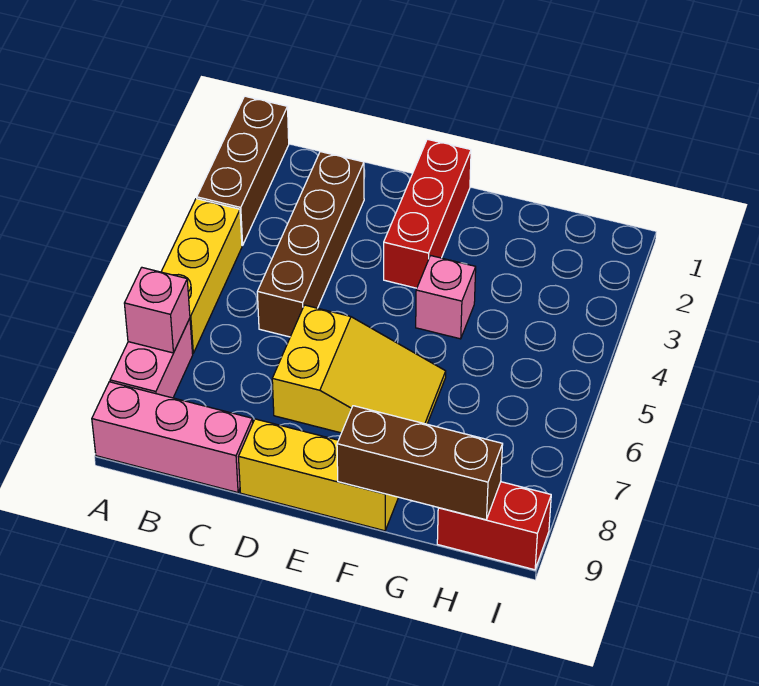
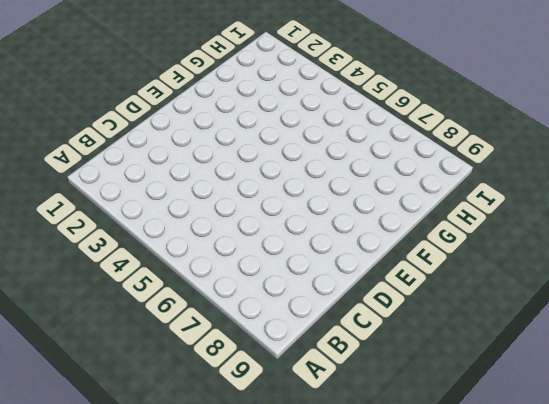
none -> brown 1x3 brick [197,96,289,246]
none -> yellow 1x3 brick [161,199,242,353]
none -> pink 1x2 brick [110,319,193,398]

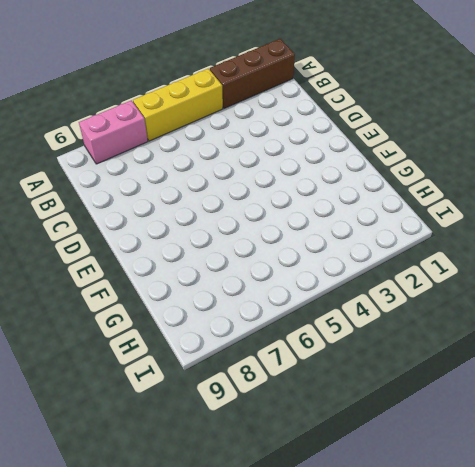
none -> pink 1x3 brick [92,382,253,493]
none -> brown 1x4 brick [257,152,364,337]
none -> yellow 2x3 slope [272,305,446,433]

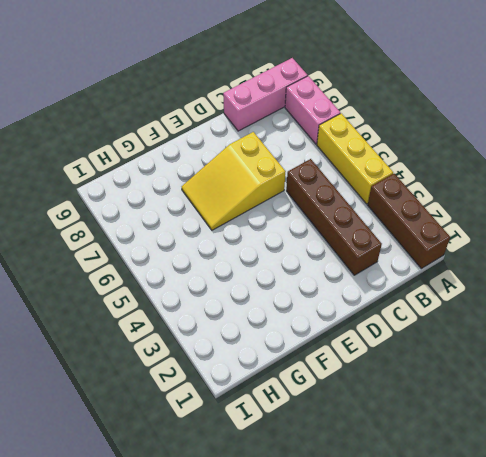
none -> yellow 1x3 brick [238,419,398,531]
none -> red 1x3 brick [384,139,471,288]
none -> pink 1x1 brick [416,256,476,339]

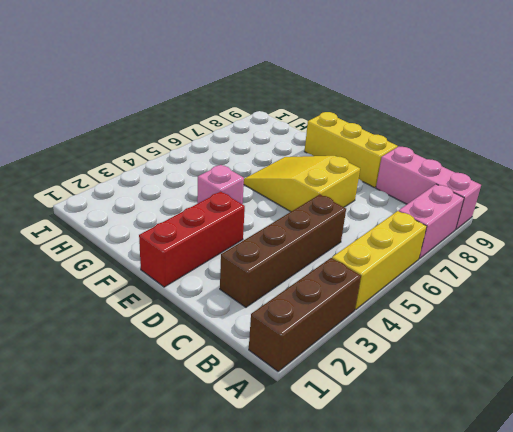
none -> red 1x2 brick [437,482,551,570]
none -> pink 1x1 brick [124,268,190,353]
none -> brown 1x3 brick [337,406,503,520]

